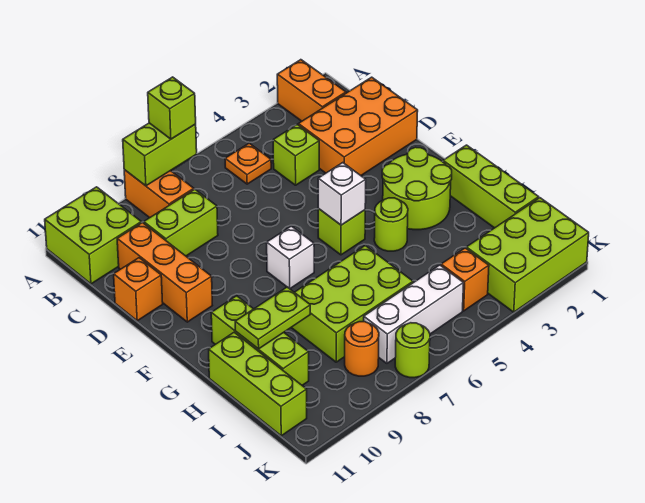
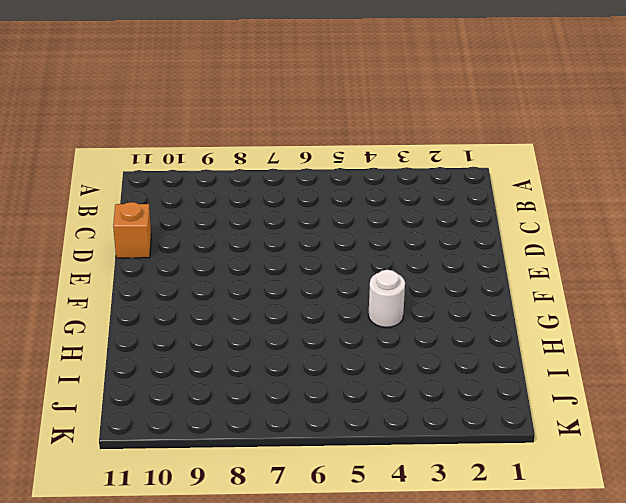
white 1x1 round brick [368,270,405,327] -> lime 1x1 round brick [374,198,408,251]
none -> orange 1x2 brick [277,60,346,121]
none -> orange 1x2 brick [124,170,194,218]
none -> lime 2x2 brick [45,187,141,284]

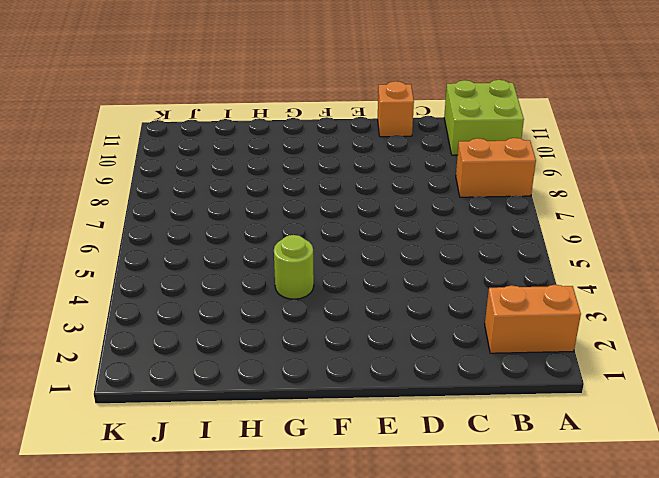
none -> orange 1x1 plate [225,143,271,184]
none -> orange 2x3 brick [298,77,418,175]
none -> lime 1x1 brick [273,125,319,185]

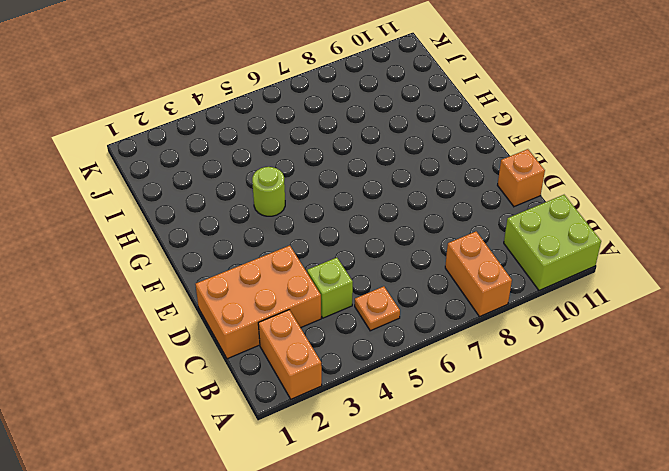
none -> lime 1x2 brick [144,189,218,256]
none -> orange 1x3 brick [117,222,212,322]
none -> lime 2x2 round brick [382,147,452,230]

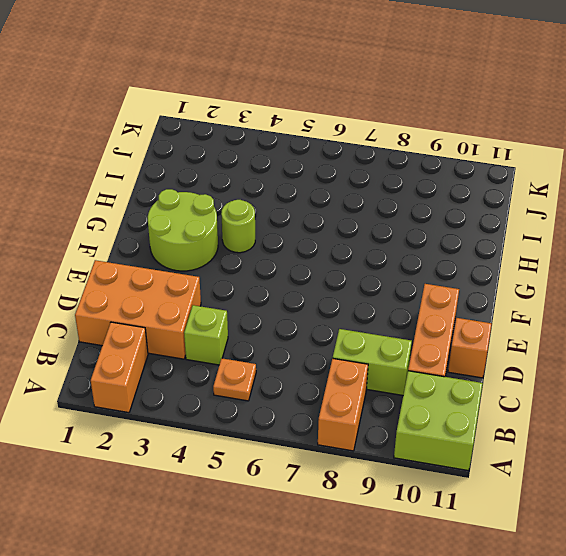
none -> lime 1x1 brick [318,209,365,255]
none -> white 1x1 brick [267,226,314,289]
none -> lime 1x3 brick [443,145,539,228]

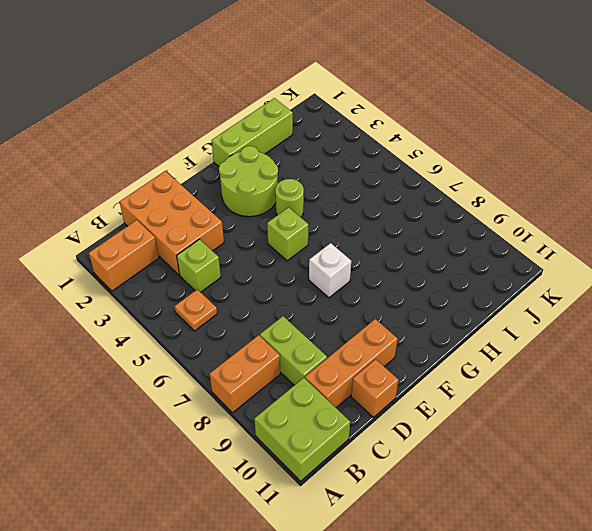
none -> lime 1x3 brick [211,296,309,385]
none -> lime 2x3 brick [291,246,413,362]
none -> lime 1x3 brick [209,332,307,436]

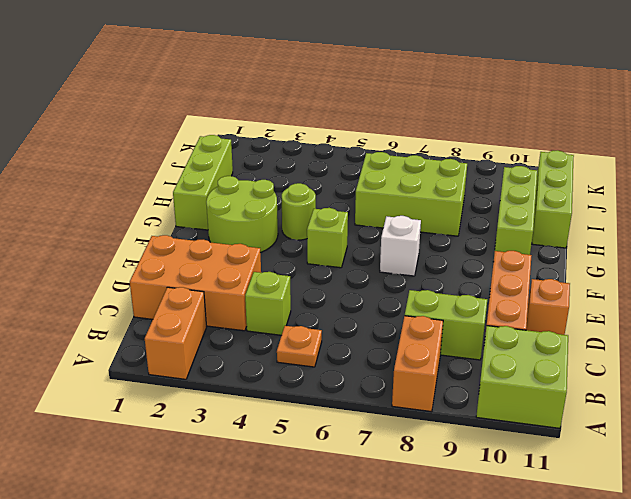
none -> lime 2x3 brick [466,198,589,312]
none -> orange 1x1 brick [441,248,489,311]
none -> white 1x3 brick [364,265,464,363]

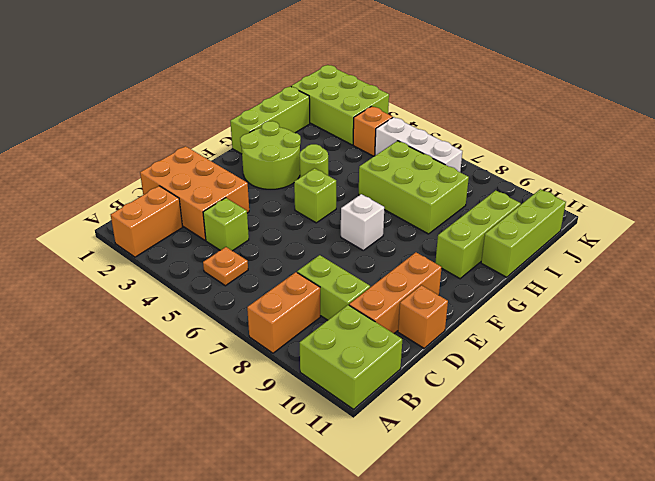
none -> orange 1x1 round brick [345,322,379,376]
none -> lime 1x1 round brick [395,323,430,378]
none -> lime 1x2 brick [123,123,197,186]

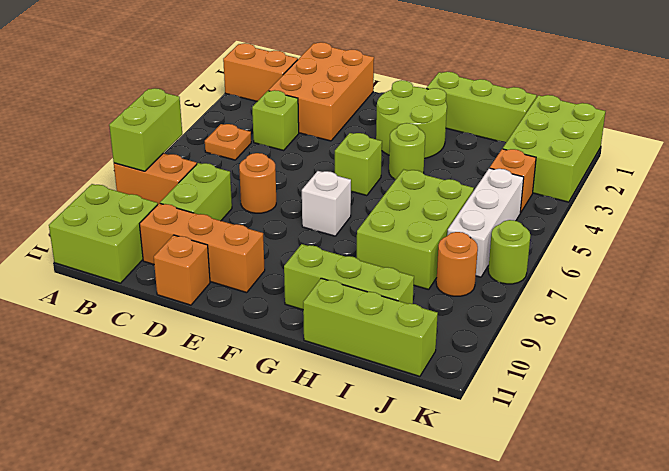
orange 1x1 round brick [239,153,276,213] -> none
none -> white 1x1 brick [318,163,366,225]
none -> lime 1x2 plate [235,287,310,349]
none -> lime 1x1 brick [148,77,196,139]

